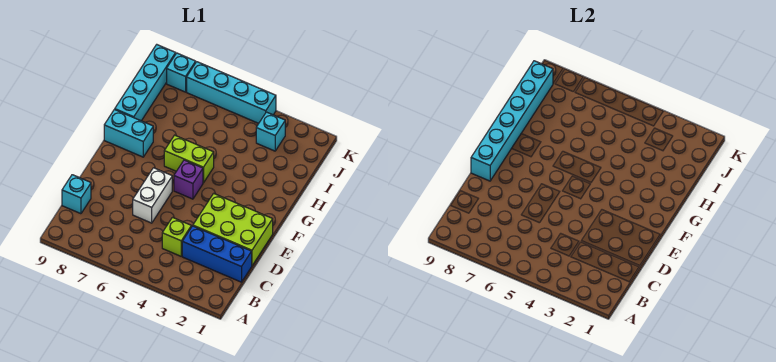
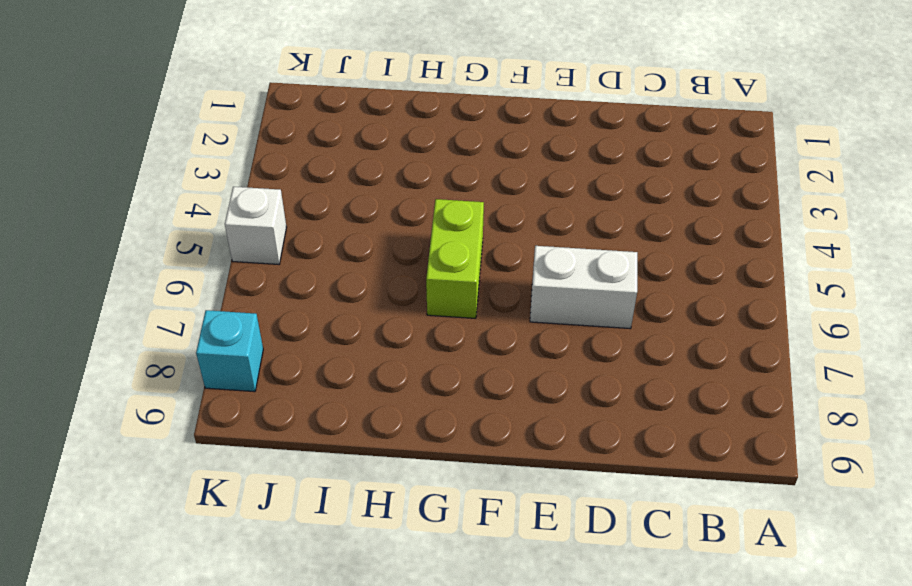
white 1x1 brick [225,187,287,264] -> cyan 1x4 brick [187,62,276,123]
none -> blue 1x3 brick [182,226,252,282]
none -> lime 1x1 brick [162,217,191,256]
none -> cyan 1x1 brick [62,175,91,214]

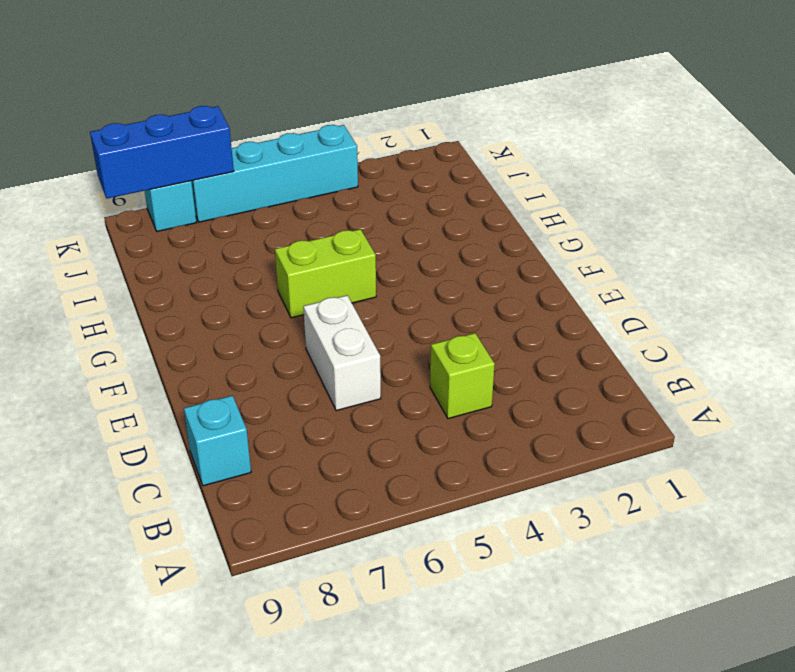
blue 1x3 brick [90,106,234,199] -> blue 1x3 brick moved to [182,226,252,282]
none -> lime 2x3 brick [193,193,273,265]
none -> purple 1x1 brick [174,160,203,199]
none -> cyan 1x2 brick [104,109,153,157]

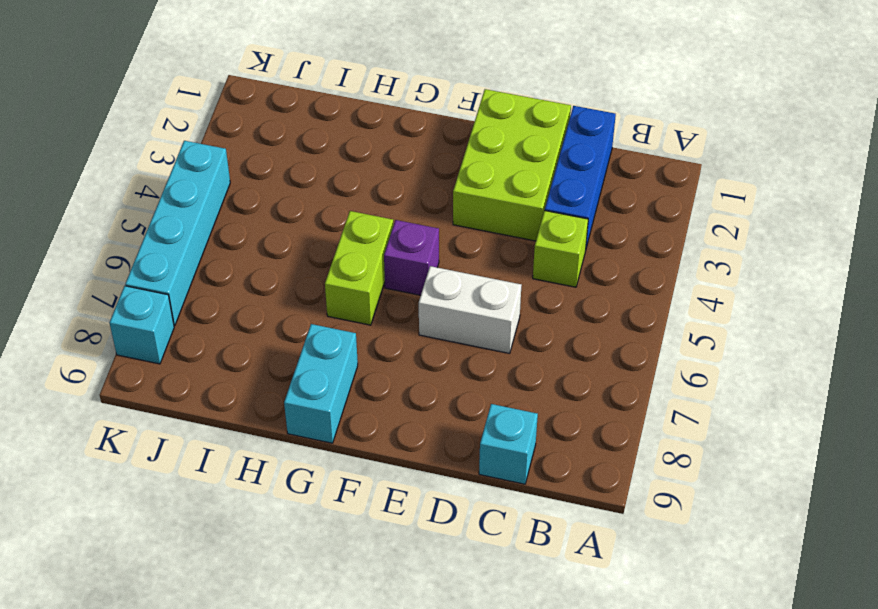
none -> cyan 1x4 brick [115,45,176,121]
none -> cyan 1x1 brick [256,112,285,151]
none -> cyan 1x6 brick [471,61,553,181]

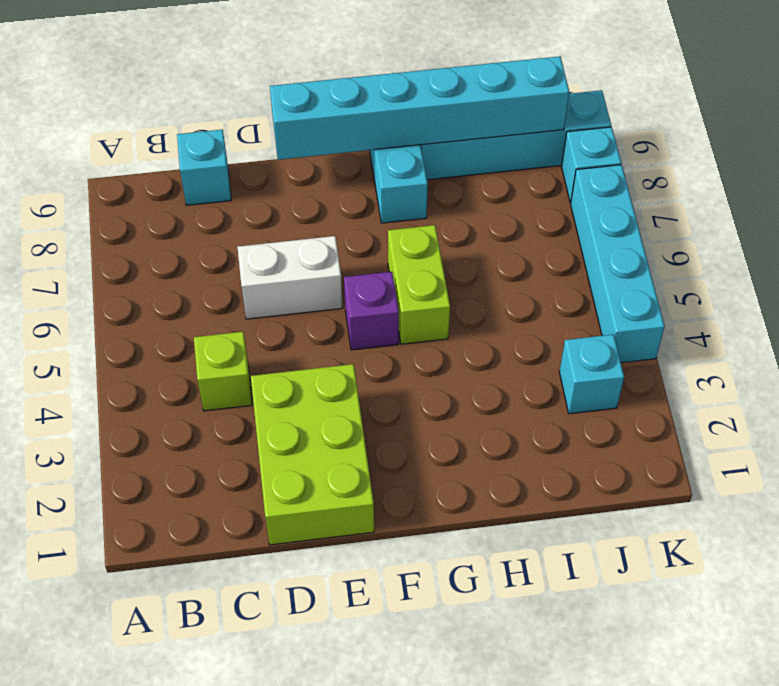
none -> blue 1x3 brick [182,226,252,282]

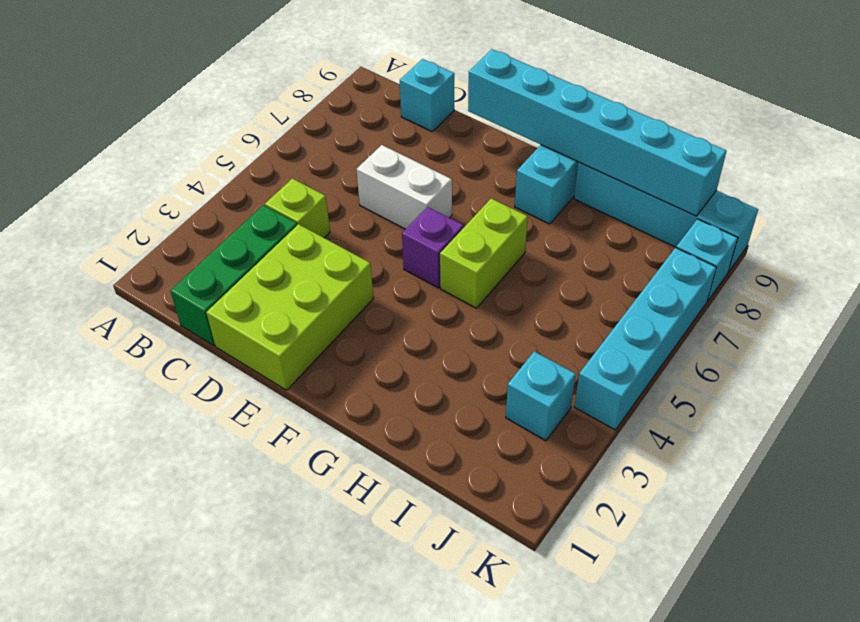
green 1x3 brick [170,205,297,346] -> blue 1x3 brick [182,226,252,282]

